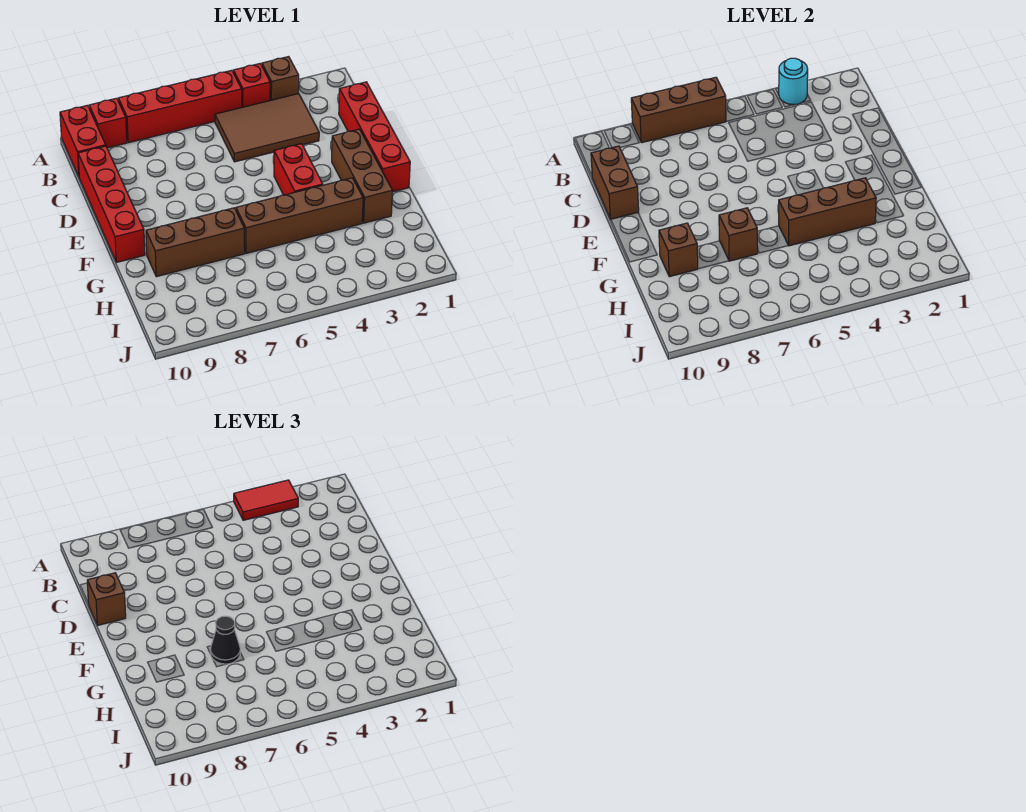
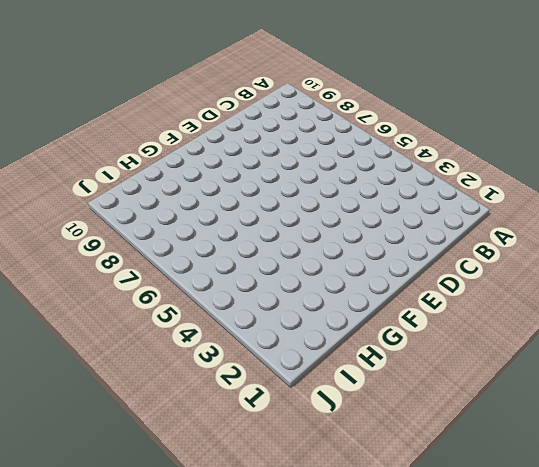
none -> brown 1x1 brick [262,57,299,100]
none -> red 1x1 brick [233,64,270,107]
none -> red 1x4 brick [118,70,242,143]

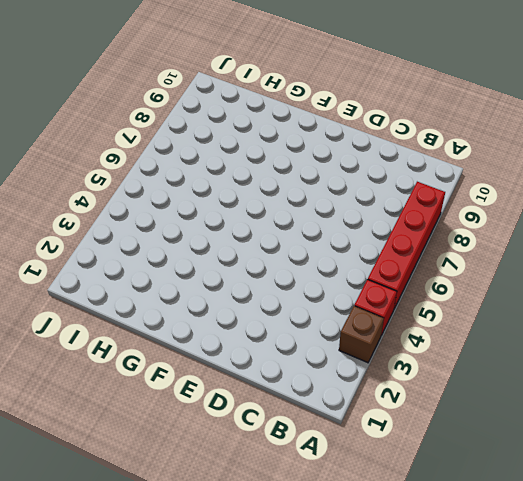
none -> red 1x1 brick [89,98,127,148]
none -> red 1x2 brick [60,105,106,176]
none -> brown 2x3 tile [215,93,319,162]

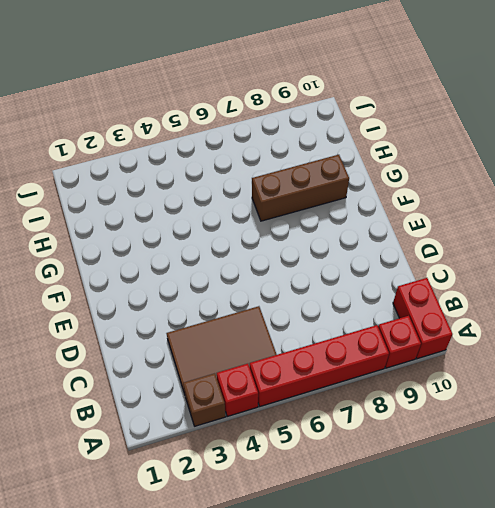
none -> red 1x4 brick [339,82,410,192]
none -> red 1x4 brick [78,146,145,262]
none -> brown 1x3 brick [332,129,393,223]

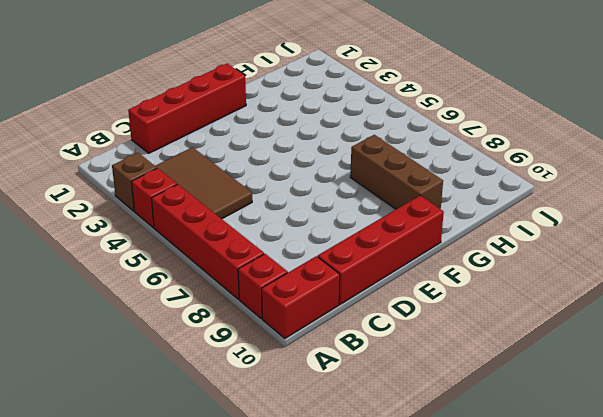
none -> brown 1x3 brick [332,129,393,223]
none -> red 1x2 brick [274,144,323,195]
none -> brown 1x4 brick [236,178,363,254]

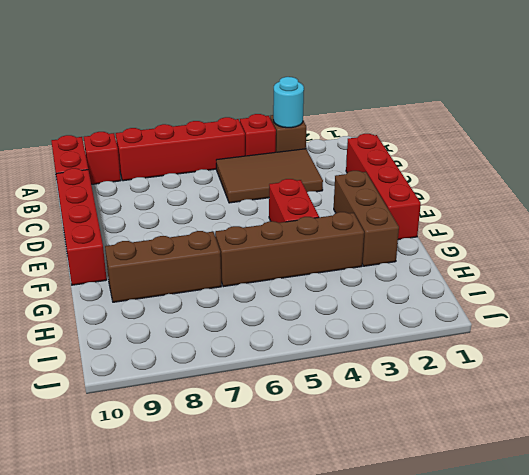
none -> brown 1x3 brick [631,77,726,143]
none -> brown 1x2 brick [591,146,639,219]
none -> brown 1x3 brick [779,178,876,246]

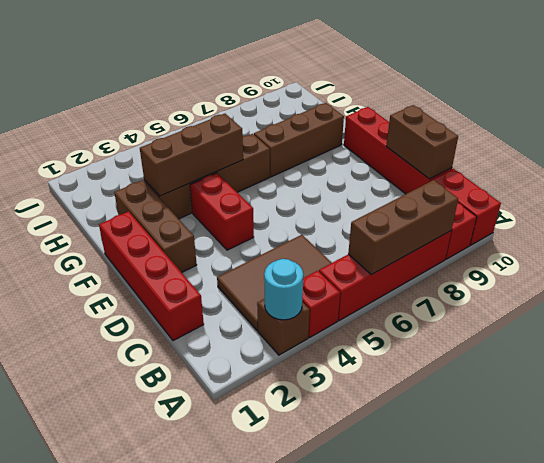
none -> brown 1x1 brick [719,208,758,261]
none -> brown 1x1 brick [659,223,698,277]
none -> red 1x2 tile [234,480,298,520]

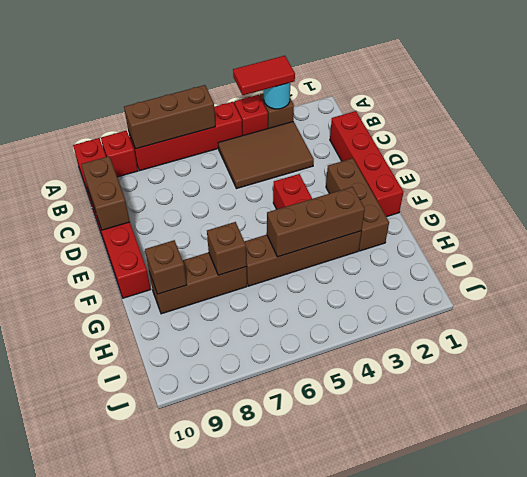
none -> brown 1x1 brick [87,573,126,625]
none -> black 1x1 cone [210,616,240,664]

